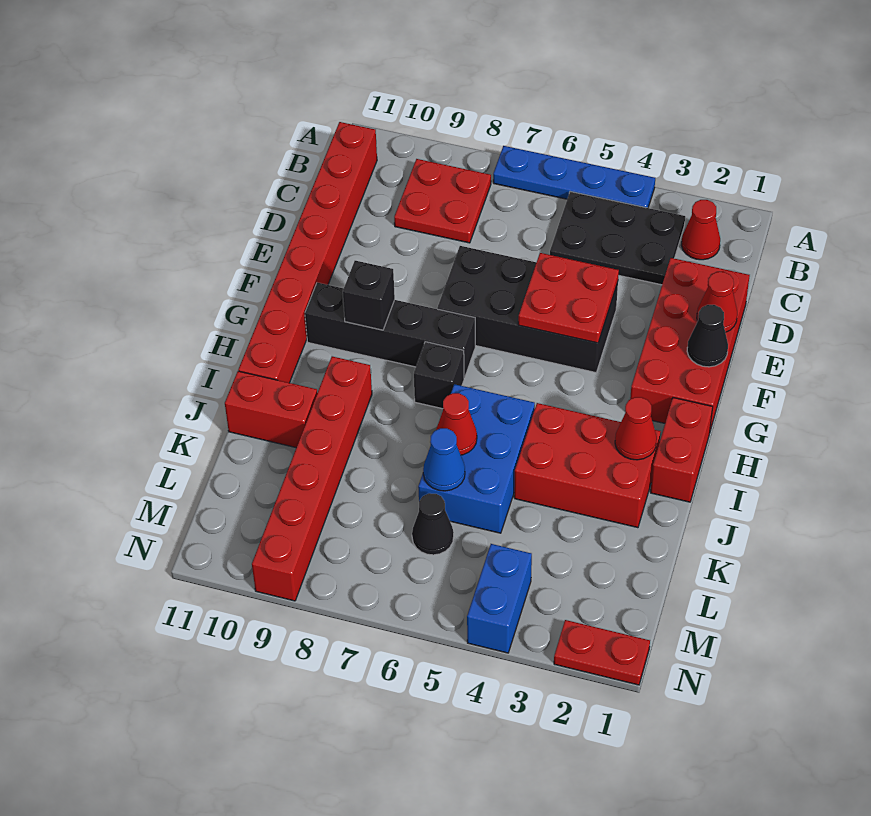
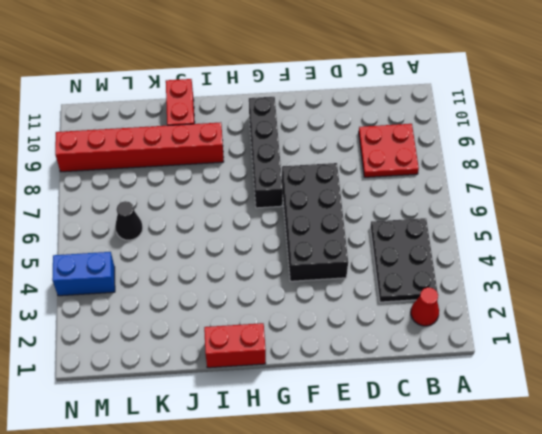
none -> blue 1x4 plate [493,146,655,208]
none -> red 1x8 brick [238,122,377,383]
none -> red 2x4 brick [630,258,750,431]

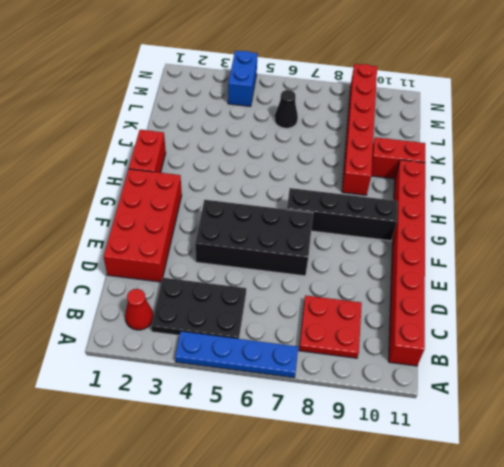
none -> black 1x1 brick [414,342,464,409]
none -> red 2x3 brick [514,403,661,528]
none -> blue 2x3 brick [418,384,535,533]

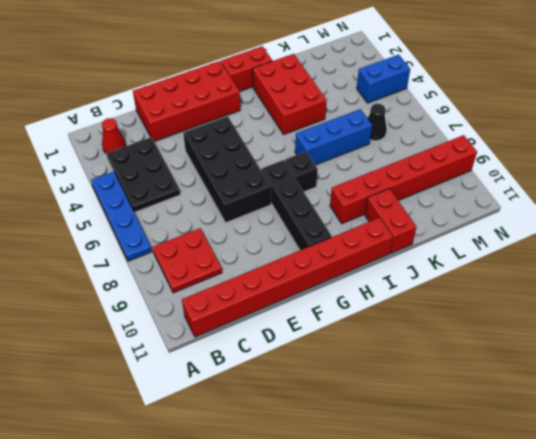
blue 1x3 brick [295,109,372,165] -> blue 2x3 brick [418,384,535,533]
none -> red 1x2 plate [554,620,650,685]
none -> red 1x1 cone [697,272,737,332]
none -> red 2x2 plate [518,253,619,343]

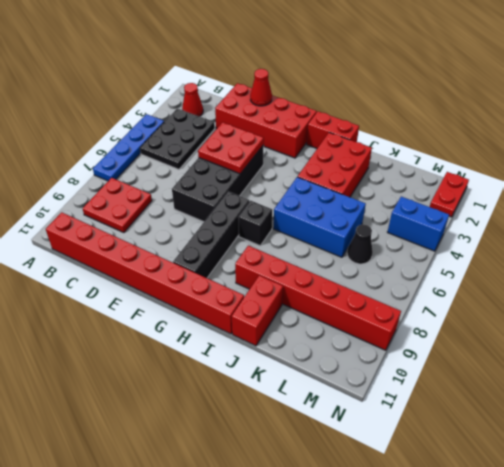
none -> black 1x1 cone [687,305,728,367]
none -> black 1x1 brick [343,261,395,330]
none -> red 1x1 cone [615,397,657,460]

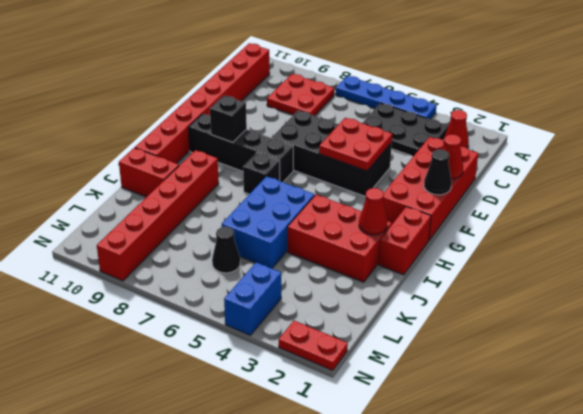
none -> red 1x1 cone [436,393,477,455]
none -> blue 1x1 cone [423,428,465,491]

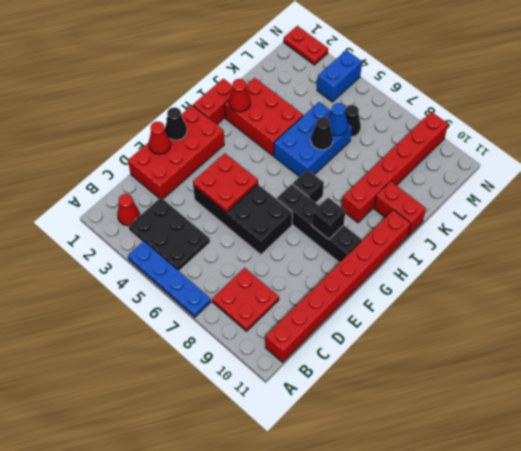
black 1x1 cone [311,117,333,150] -> red 1x1 cone [436,393,477,455]

